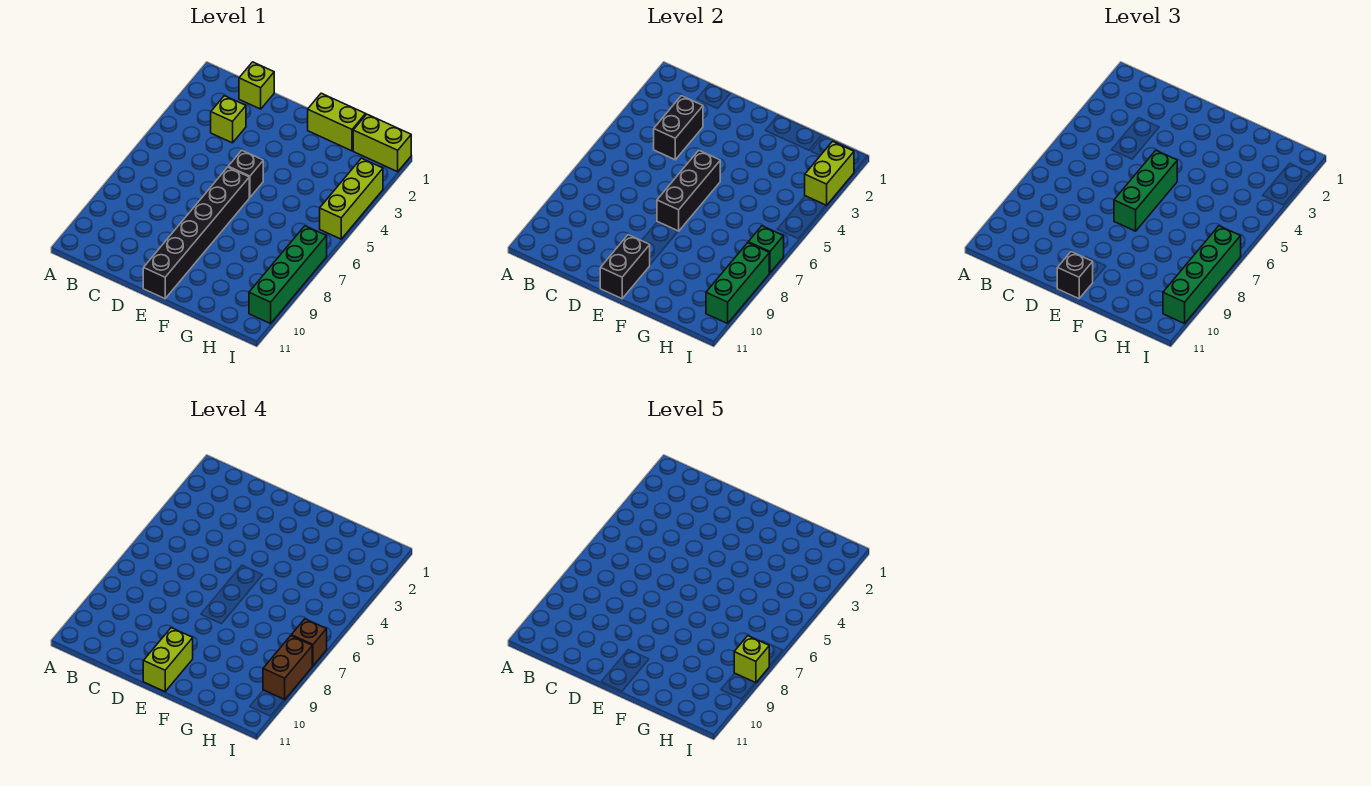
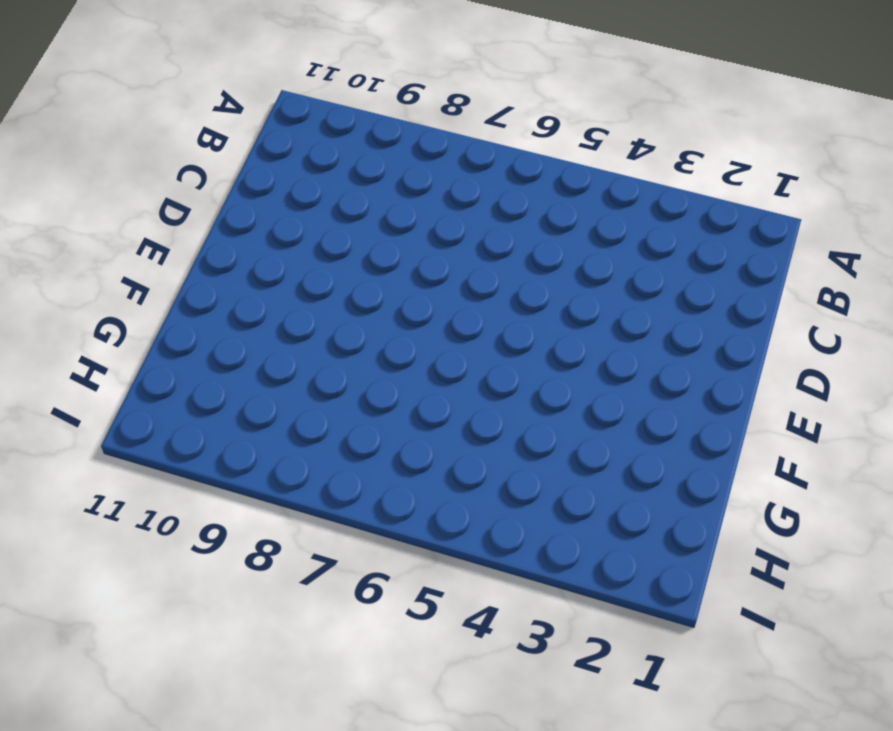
none -> lime 1x1 brick [239,62,274,109]
none -> lime 1x1 brick [211,96,246,143]
none -> black 1x1 brick [228,150,263,197]

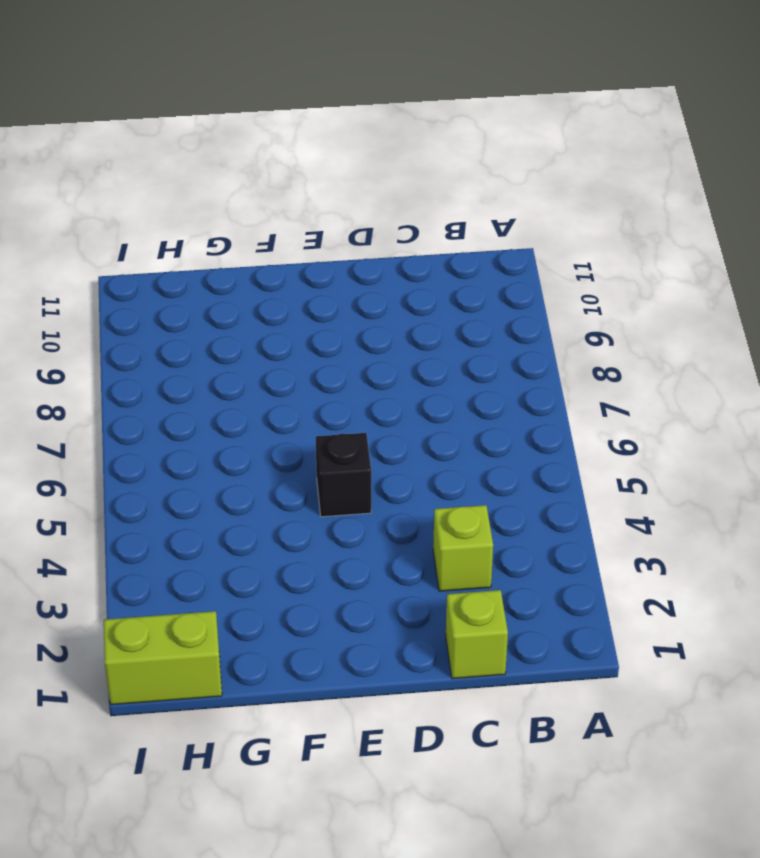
none -> black 1x6 brick [143,167,249,299]
none -> lime 1x2 brick [308,93,366,151]
none -> lime 1x3 brick [320,158,383,239]

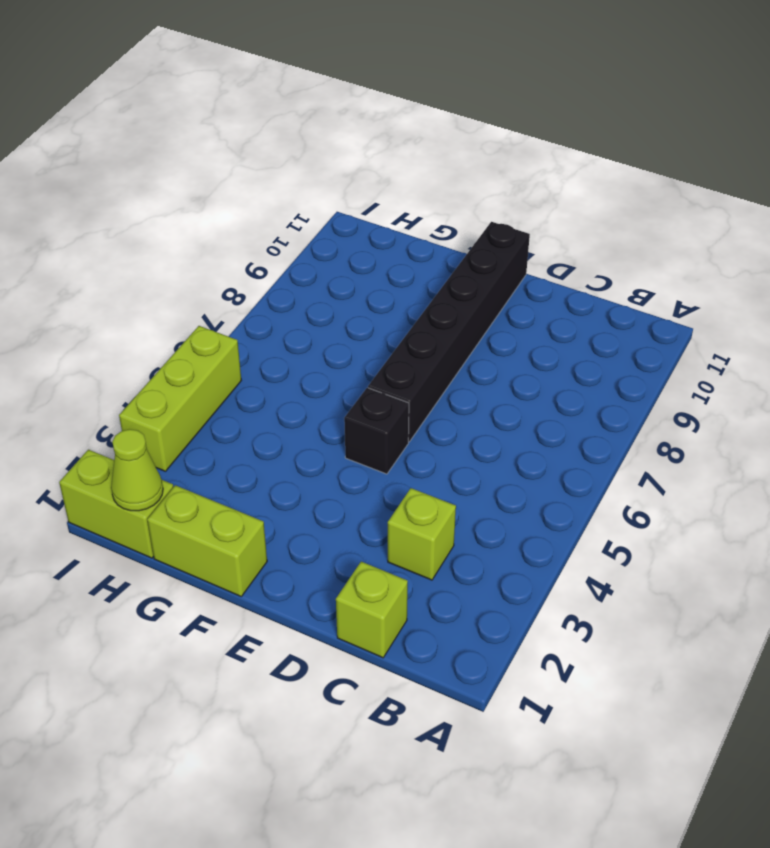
lime 1x1 cone [111,429,163,511] -> none
none -> green 1x4 brick [249,226,327,324]
none -> black 1x2 brick [654,96,703,160]
none -> black 1x3 brick [657,150,720,231]

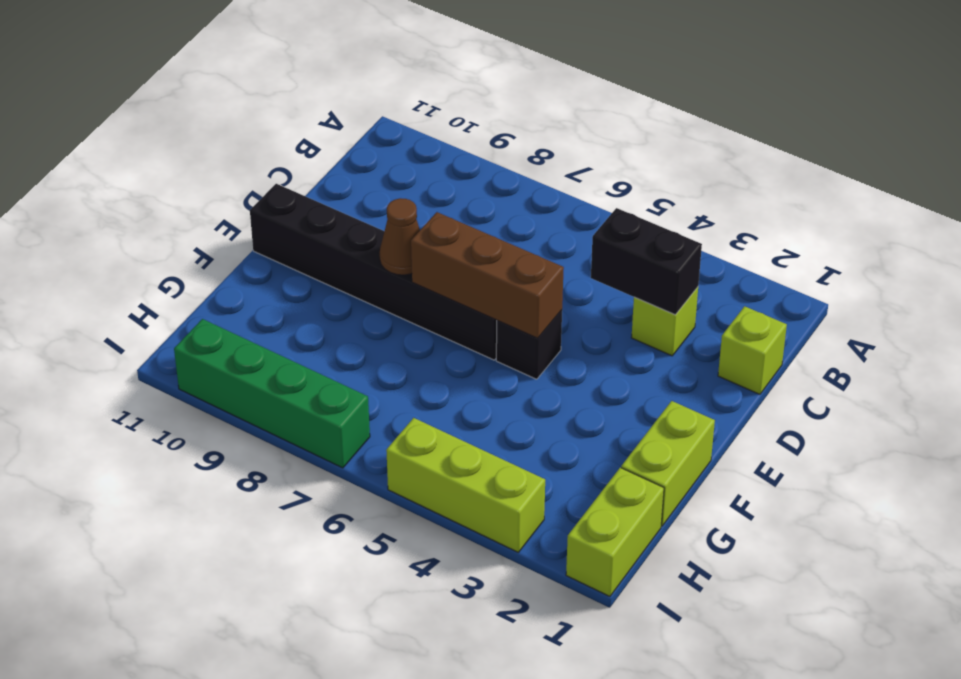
brown 1x3 brick [411,212,564,338] -> black 1x3 brick [657,150,720,231]
brown 1x1 cone [380,198,420,275] -> none
none -> black 1x2 brick [600,235,650,299]
none -> lime 1x2 brick [805,142,854,205]
none -> green 1x1 brick [748,226,784,273]

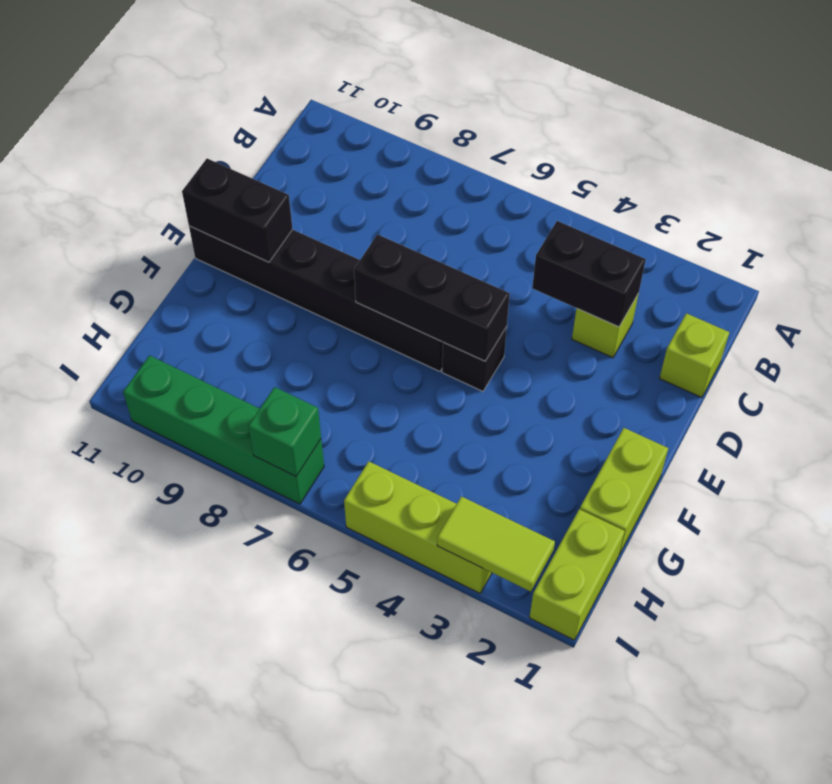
lime 1x2 tile [437,496,555,592] -> lime 1x2 brick [805,142,854,205]
none -> green 1x3 brick [706,243,769,324]
none -> green 1x3 brick [1114,150,1177,231]
none -> black 1x1 brick [1057,252,1093,299]

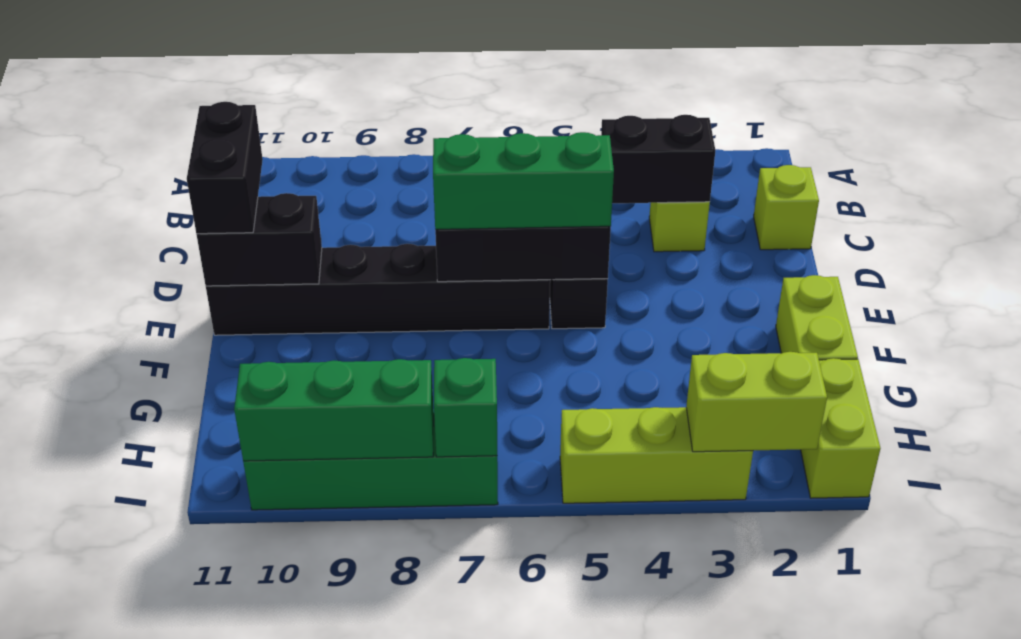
black 1x2 brick [187,102,263,234] -> black 1x1 brick [1057,252,1093,299]
none -> green 1x4 brick [1163,226,1241,324]
none -> lime 1x2 brick [143,628,193,692]
none -> brown 1x1 brick [291,619,327,666]

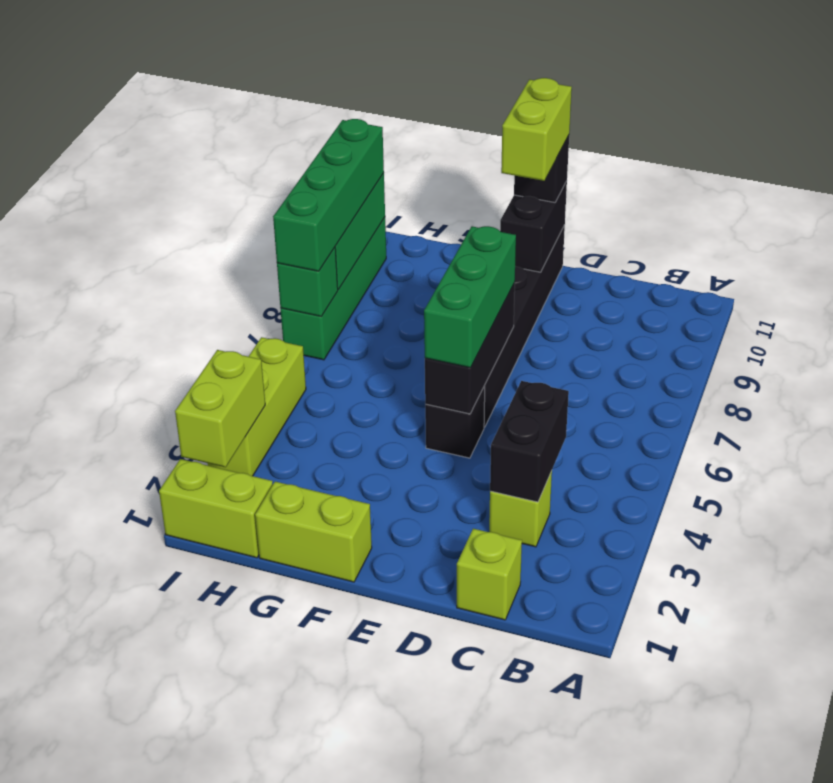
none -> brown 1x1 brick [291,619,327,666]
none -> brown 1x2 brick [263,636,312,700]
none -> lime 1x1 brick [734,636,770,683]

